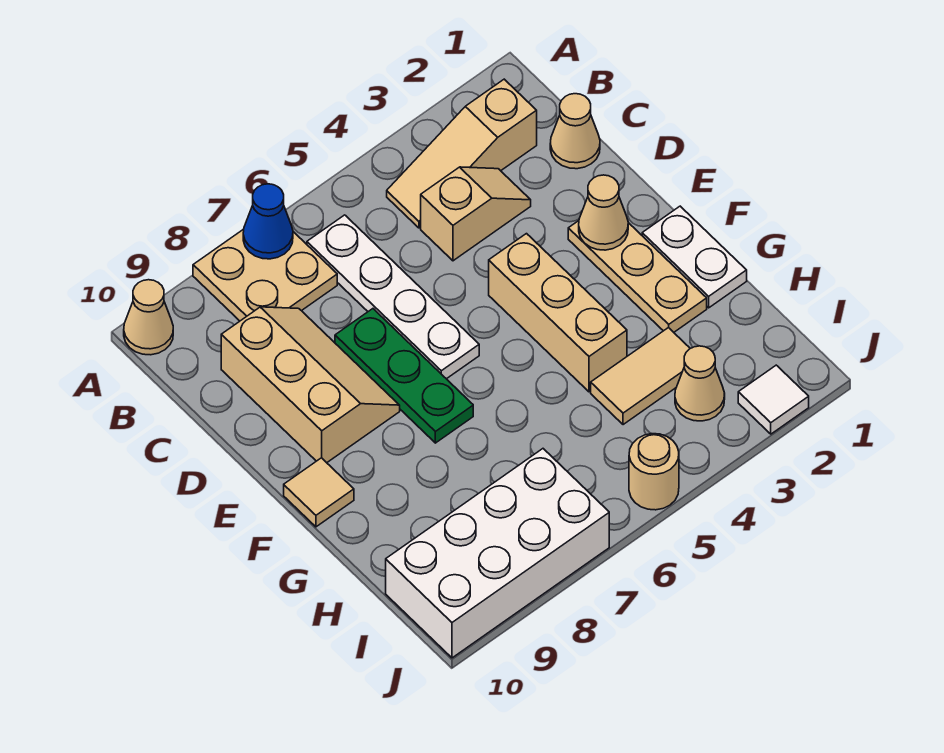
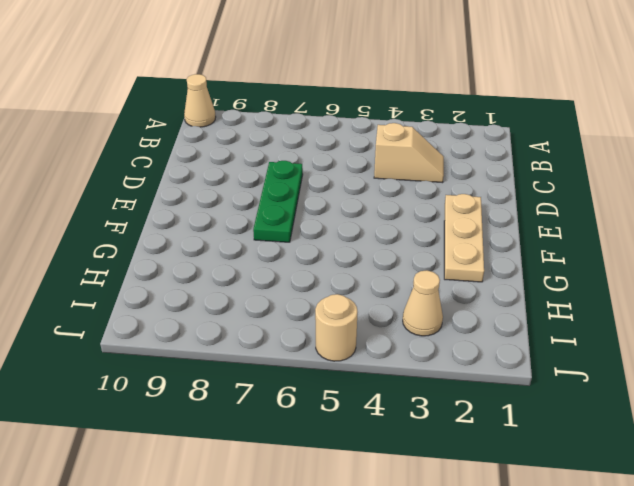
none -> tan 2x2 plate [193,229,337,321]
none -> tan 1x3 slope [387,79,537,228]
none -> white 1x4 plate [307,215,479,379]

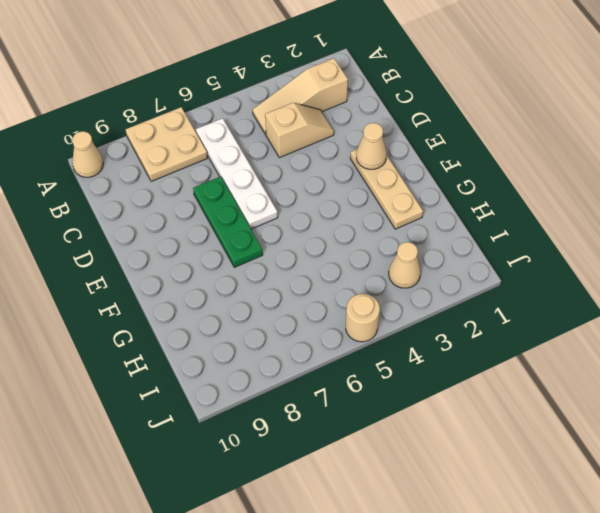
none -> tan 1x1 cone [550,94,600,169]
none -> tan 2x3 slope [221,307,400,463]
none -> tan 1x3 brick [489,234,627,392]

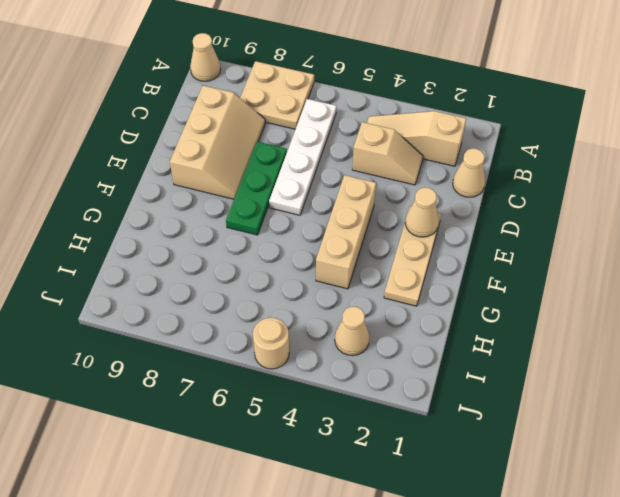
none -> white 1x2 plate [642,206,747,308]
none -> tan 1x1 tile [284,458,354,527]
none -> tan 1x2 tile [591,328,690,425]

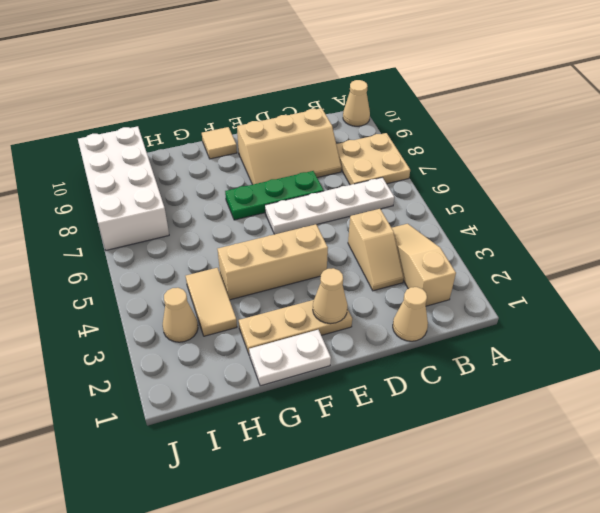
none -> white 1x1 tile [738,365,809,434]
none -> tan 1x1 round brick [629,434,679,510]
none -> blue 1x1 cone [243,184,293,259]

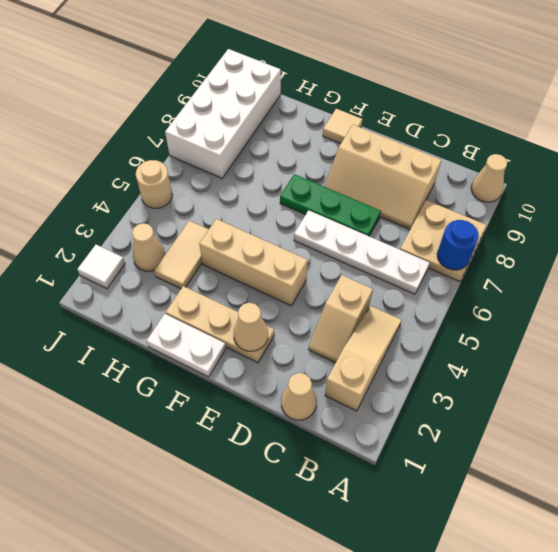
blue 1x1 round brick [437,220,479,270] -> blue 1x1 cone [243,184,293,259]

